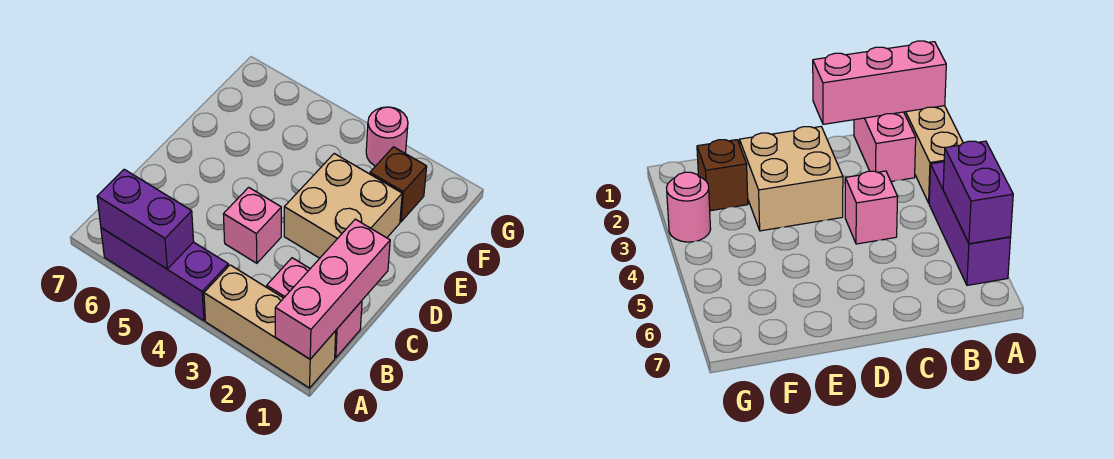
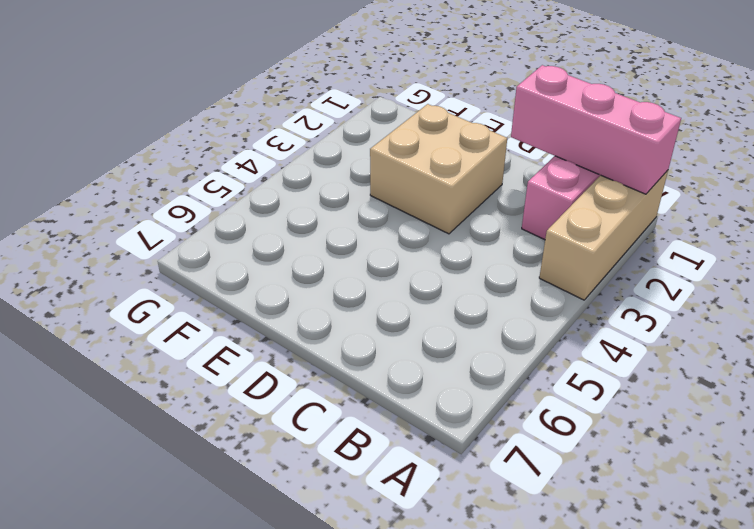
none -> purple 1x3 brick [101,228,228,321]
none -> pink 1x1 brick [224,187,281,263]

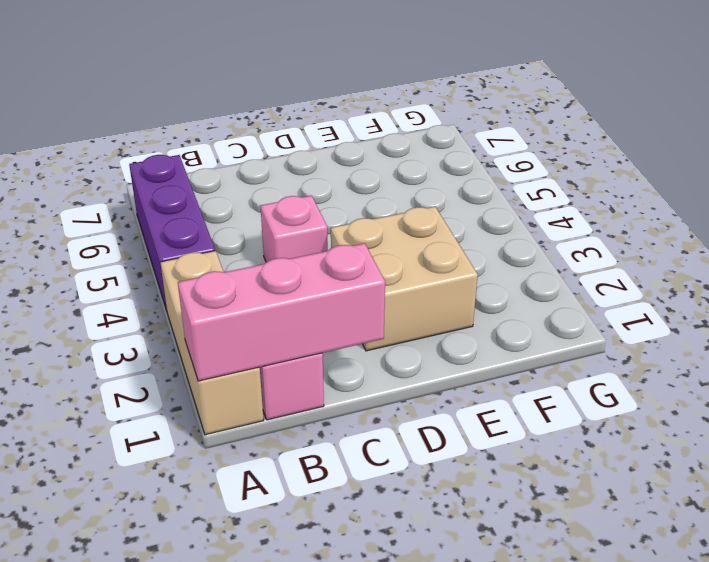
none -> brown 1x1 brick [370,147,427,222]
none -> pink 1x1 round brick [366,107,408,166]

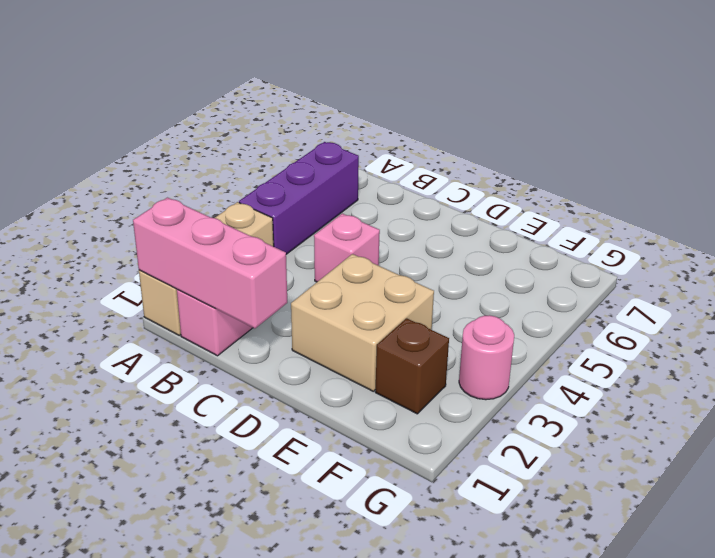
none -> purple 1x2 brick [97,169,194,269]

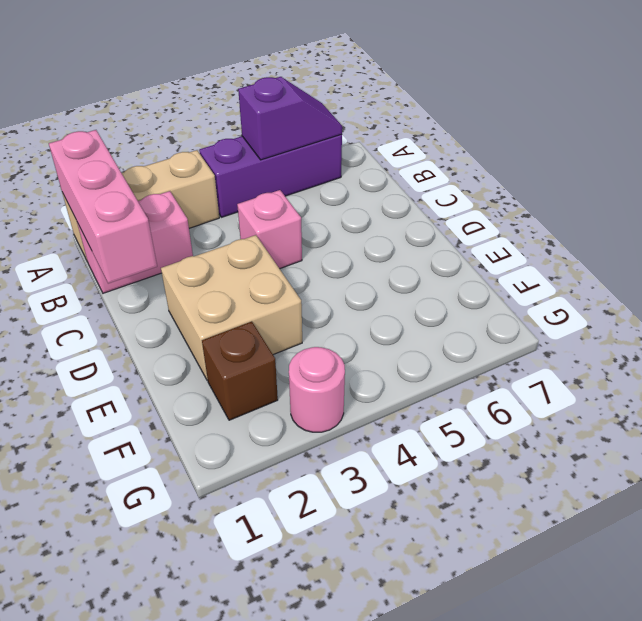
purple 1x2 slope [238,77,342,160] -> purple 1x2 brick [97,169,194,269]

